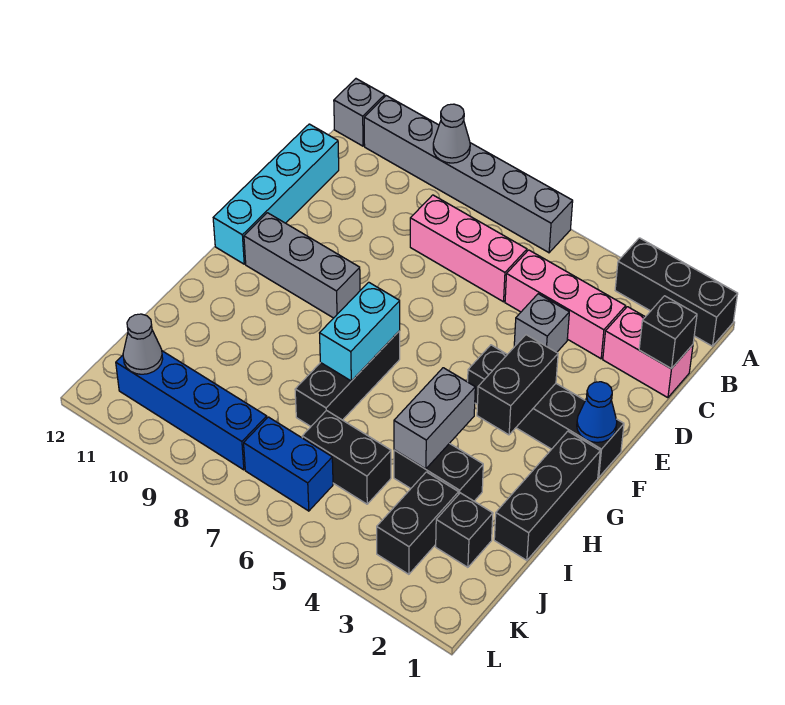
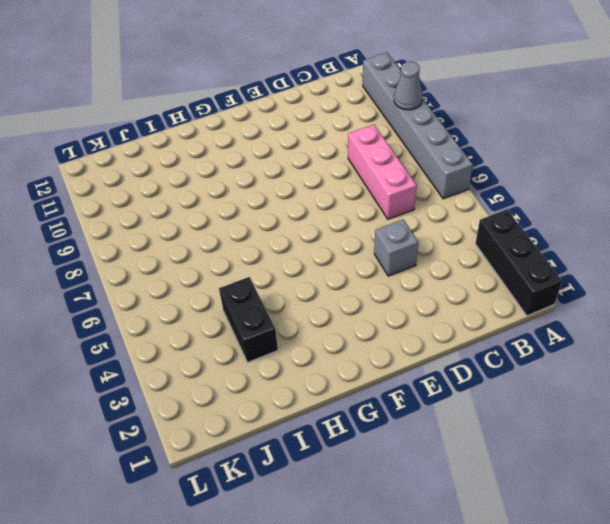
none -> grey 1x1 brick [334,79,385,146]
none -> pink 1x2 brick [603,307,693,398]
none -> pink 1x3 brick [505,250,626,359]

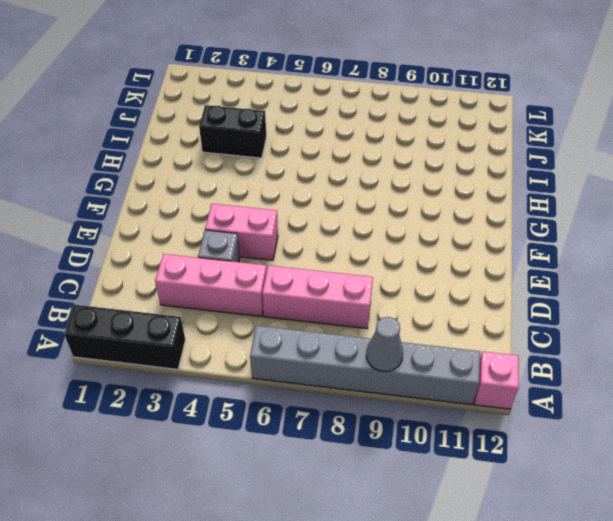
pink 1x1 brick [474,352,519,409] -> grey 1x1 brick [334,79,385,146]
pink 1x2 brick [205,204,278,260] -> pink 1x2 brick moved to [603,307,693,398]
none -> cyan 1x4 brick [213,124,339,264]
none -> black 1x4 brick [468,345,624,477]
none -> grey 1x3 brick [244,213,360,318]

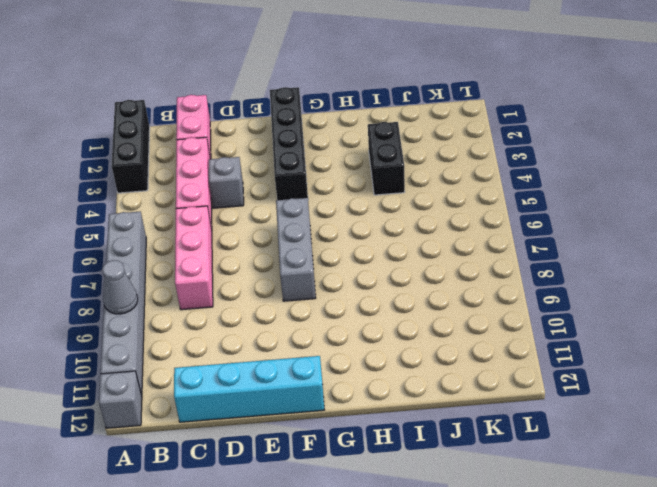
grey 1x3 brick [276,198,316,301] -> grey 1x3 brick moved to [244,213,360,318]
none -> black 1x3 brick [494,431,600,560]
none -> black 1x3 brick [295,331,400,426]
none -> black 1x1 brick [436,493,493,567]

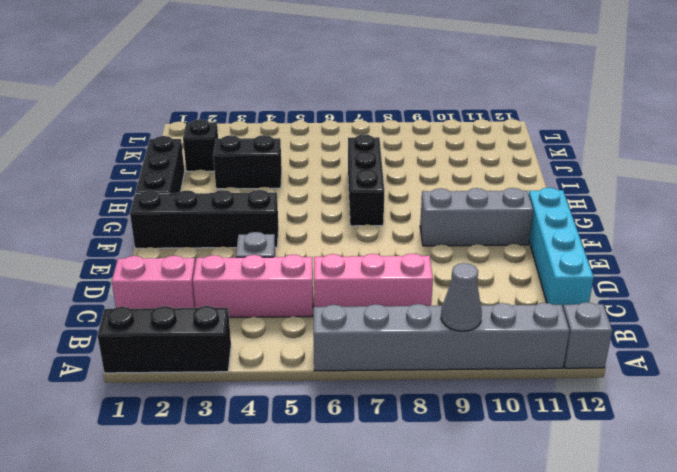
none -> black 1x2 brick [377,472,459,574]
none -> black 1x2 brick [302,410,391,504]
none -> blue 1x2 brick [244,417,333,511]

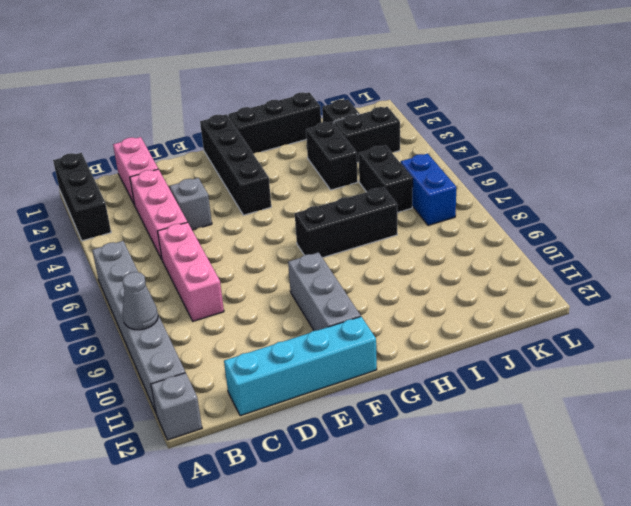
none -> blue 1x4 brick [116,351,267,470]
none -> black 1x1 brick [639,296,697,369]
none -> blue 1x1 cone [577,382,617,442]

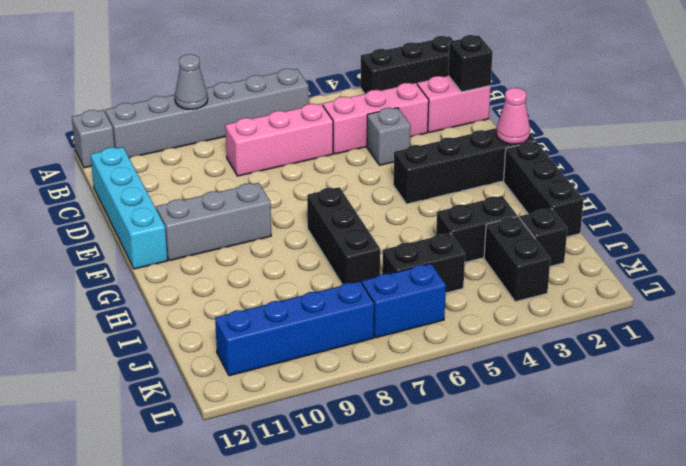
pink 1x1 cone [496,88,530,144] -> blue 1x1 cone [577,382,617,442]
none -> black 1x2 brick [477,335,558,435]
none -> cyan 1x2 brick [320,282,400,381]
none -> grey 1x2 brick [394,368,475,469]

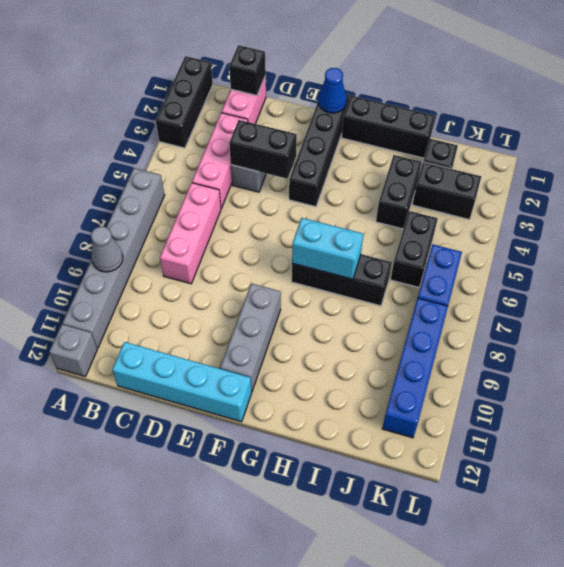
black 1x2 brick [229,120,297,179] -> black 1x2 brick moved to [477,335,558,435]
none -> grey 1x2 brick [394,368,475,469]
none -> grey 1x1 cone [123,314,163,374]

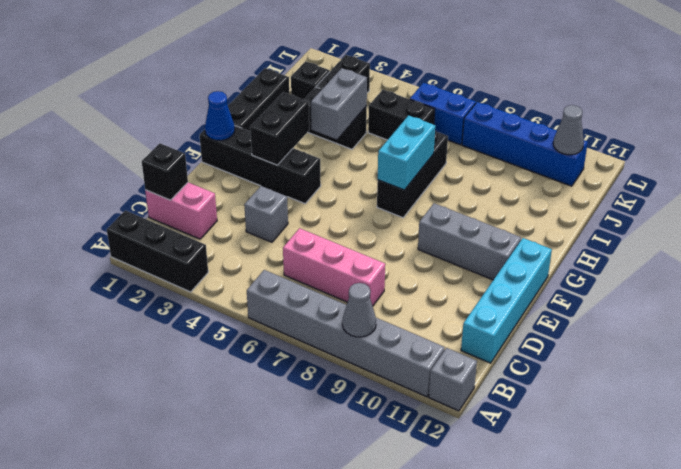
none -> pink 1x3 brick [505,250,626,359]

